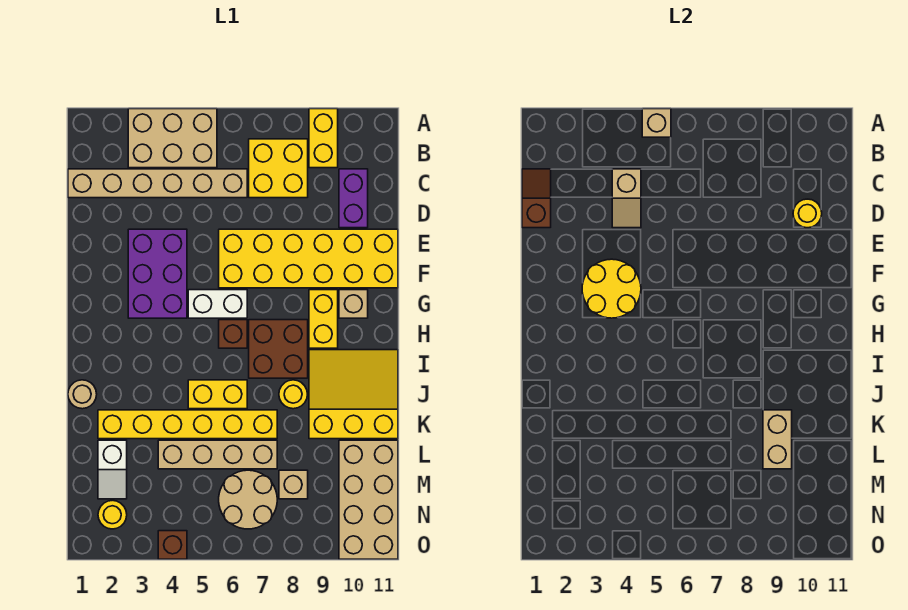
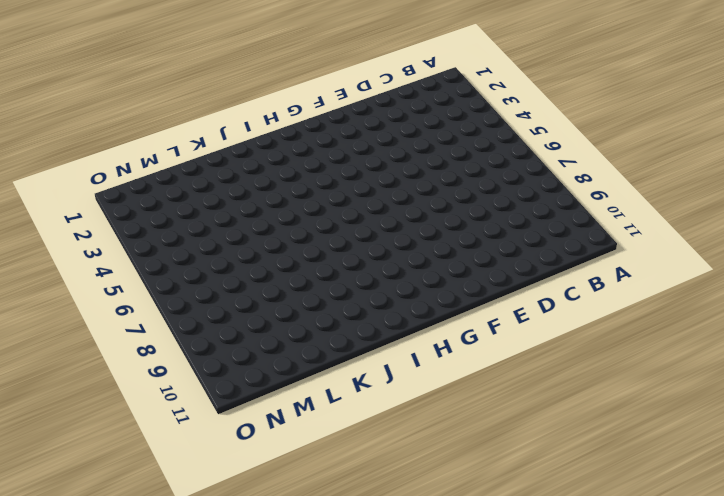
none -> tan 2x3 brick [128,109,217,168]
none -> yellow 1x2 brick [309,109,338,168]
none -> yellow 2x2 brick [249,139,308,198]
none -> tan 1x6 brick [68,169,247,198]

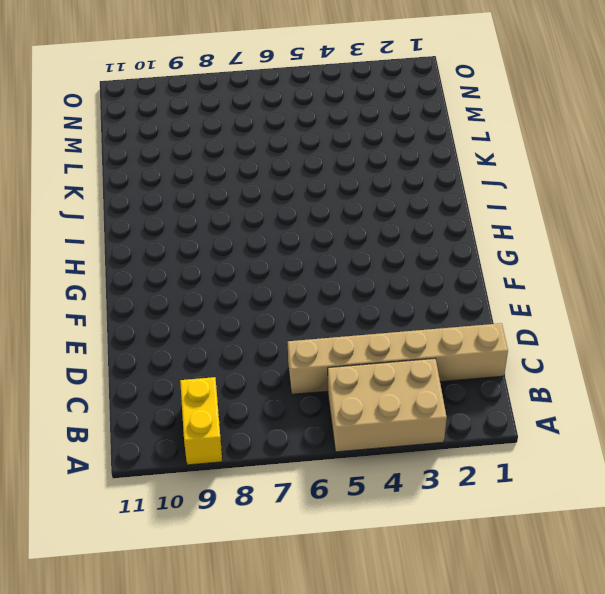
none -> yellow 2x2 brick [249,139,308,198]
none -> purple 1x2 brick [339,169,368,228]
none -> purple 2x3 brick [128,229,187,318]
none -> yellow 2x6 brick [219,229,398,288]

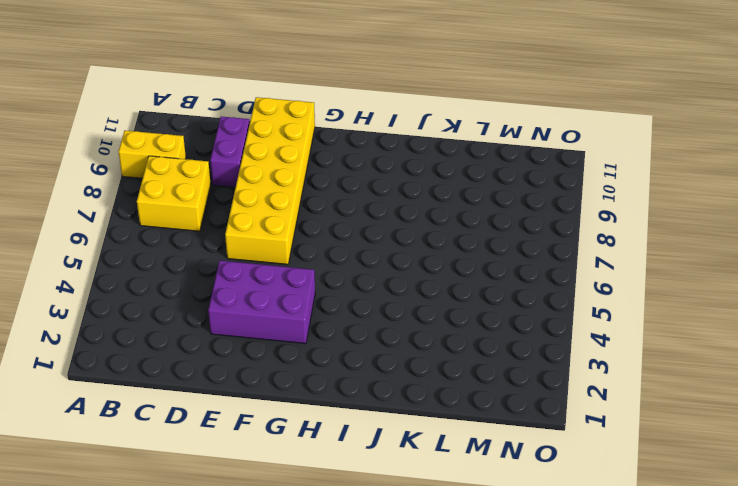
purple 1x2 brick [210,117,250,187] -> purple 1x2 brick turned to [339,169,368,228]
none -> tan 2x3 brick [128,109,217,168]
none -> tan 1x6 brick [68,169,247,198]
none -> white 1x2 brick [188,290,247,318]
none -> yellow 1x2 brick [309,290,338,348]

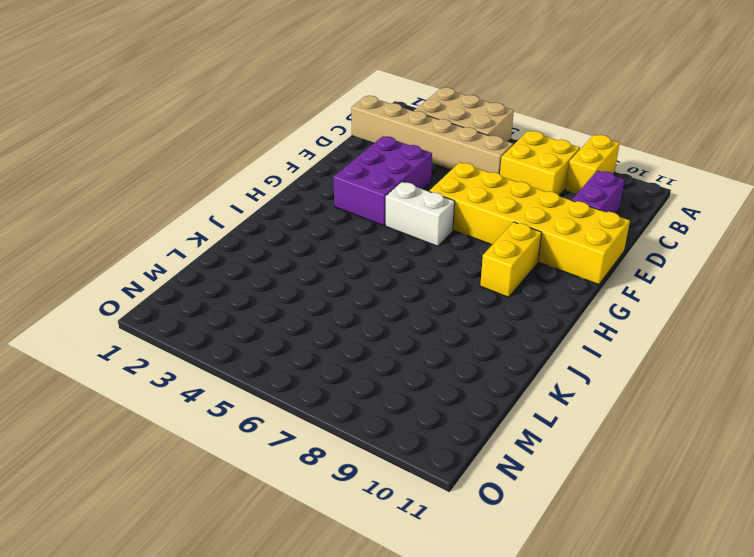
none -> tan 1x1 brick [339,290,368,318]
none -> brown 1x1 brick [219,320,247,348]
none -> brown 2x2 brick [249,320,308,378]
none -> yellow 3x3 slope [309,350,398,439]

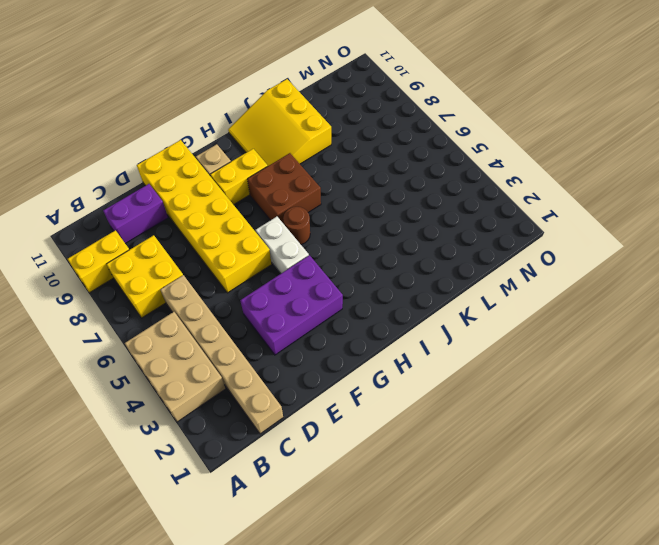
brown 1x1 round brick [283,207,310,245] -> brown 1x1 brick [219,320,247,348]
none -> tan 1x1 round brick [68,380,97,409]
none -> yellow 1x2 brick [188,380,247,409]
none -> yellow 1x1 round brick [279,380,307,409]
none -> yellow 1x6 brick [98,410,277,439]

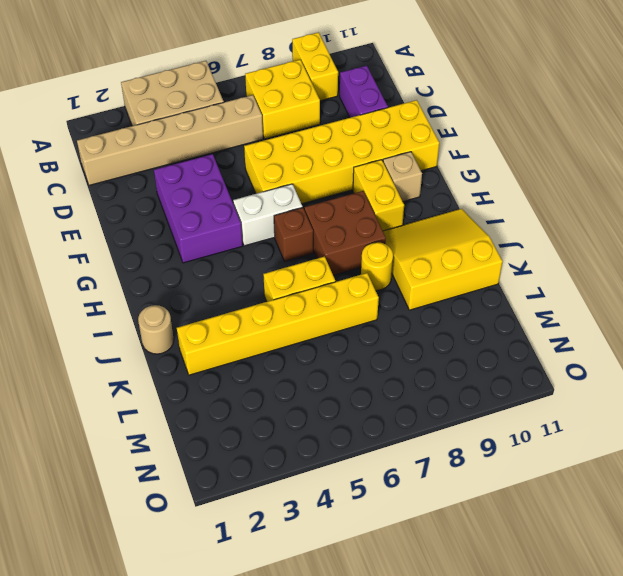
none -> white 1x2 slope [98,440,127,499]
none -> tan 1x4 brick [158,440,277,469]
none -> tan 2x4 brick [339,440,398,559]
none -> tan 2x2 round brick [219,470,277,529]

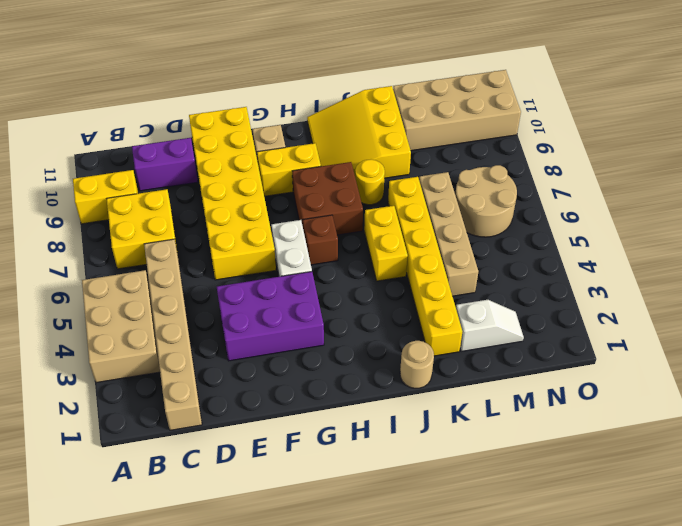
none -> tan 1x1 brick [279,470,308,499]
none -> yellow 1x1 round brick [98,500,127,529]
none -> brown 1x1 brick [158,531,187,559]
none -> tan 1x1 brick [642,109,671,137]

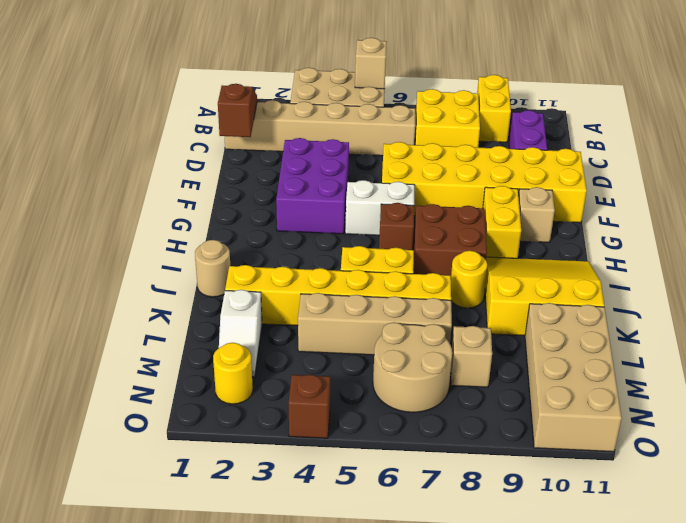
none -> tan 1x2 slope [612,169,641,228]
none -> yellow 1x1 round brick [793,199,822,228]
none -> yellow 2x2 round brick [582,259,641,318]
none -> tan 1x2 brick [763,410,792,469]

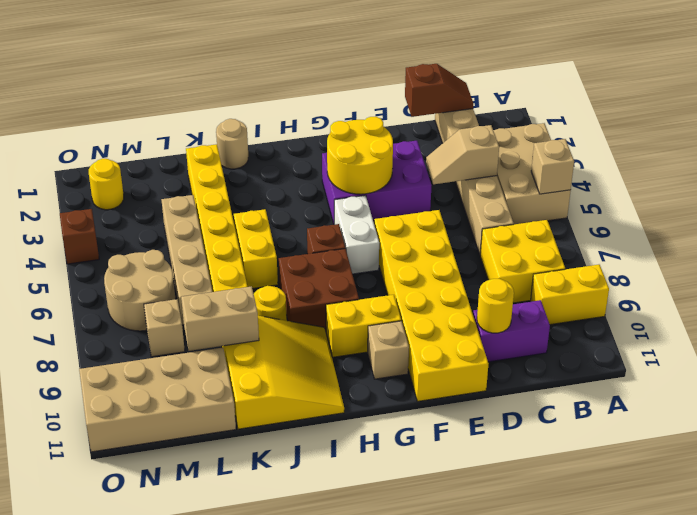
none -> white 1x2 slope [98,440,127,499]

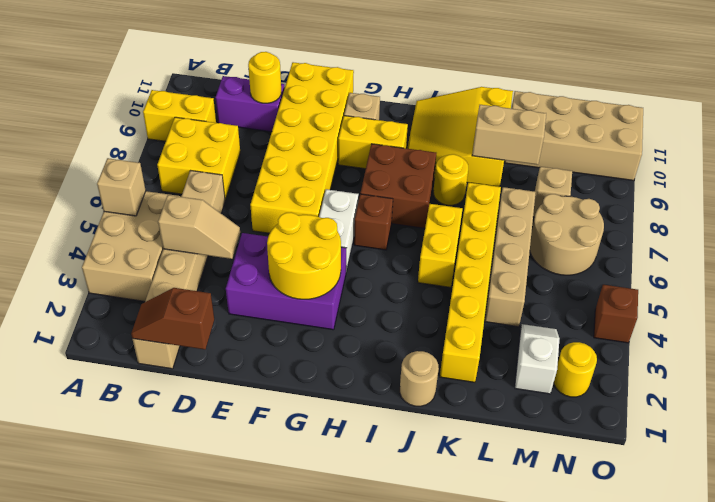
white 1x2 slope [515,324,559,394] -> white 1x2 slope turned to [98,440,127,499]

